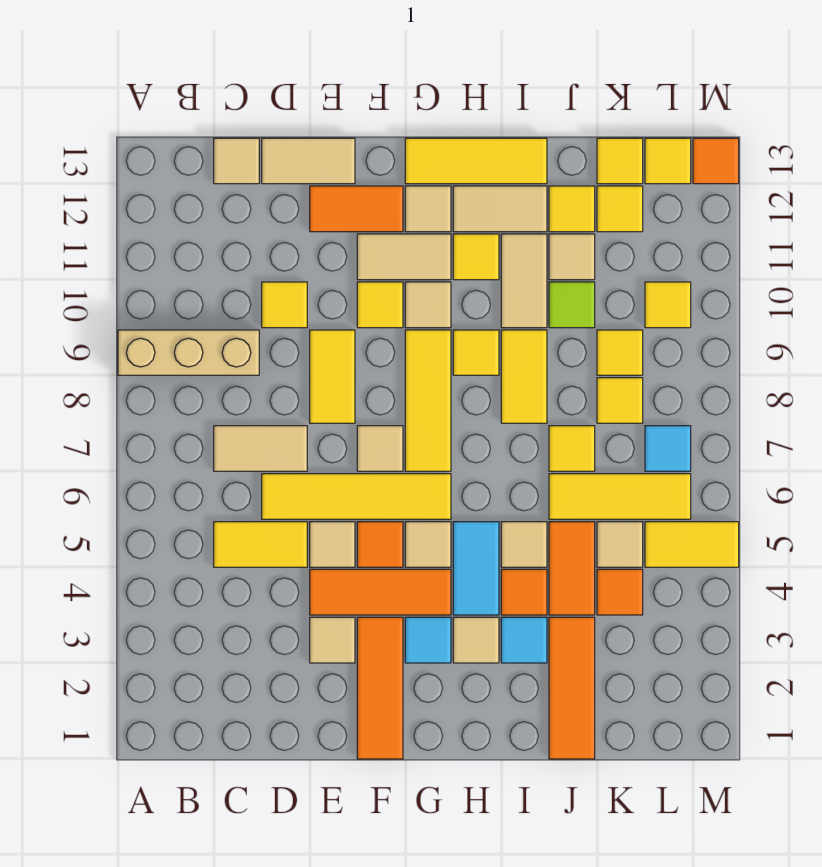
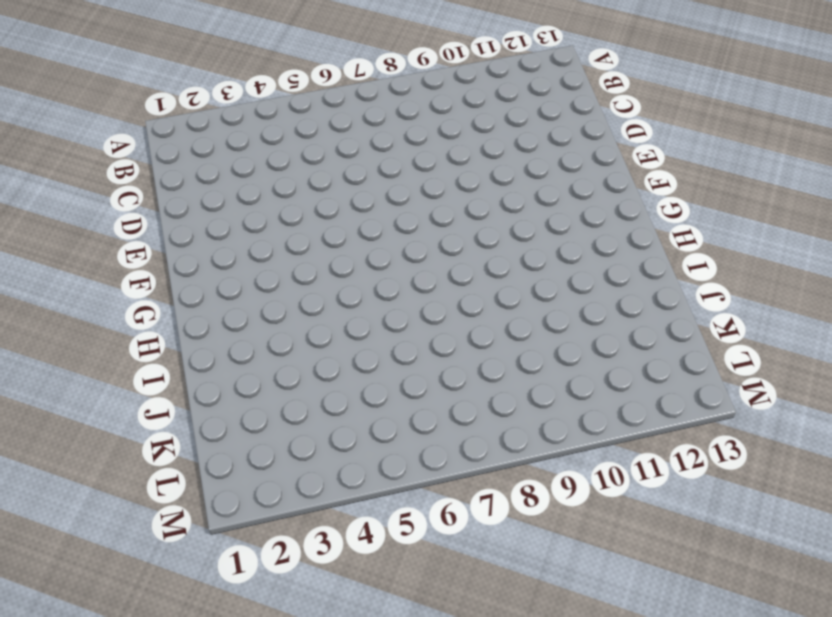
none -> tan 1x3 brick [118,330,259,375]
none -> yellow 1x2 tile [214,522,307,567]
none -> tan 1x2 tile [214,426,307,471]
none -> tan 1x1 tile [214,138,259,184]

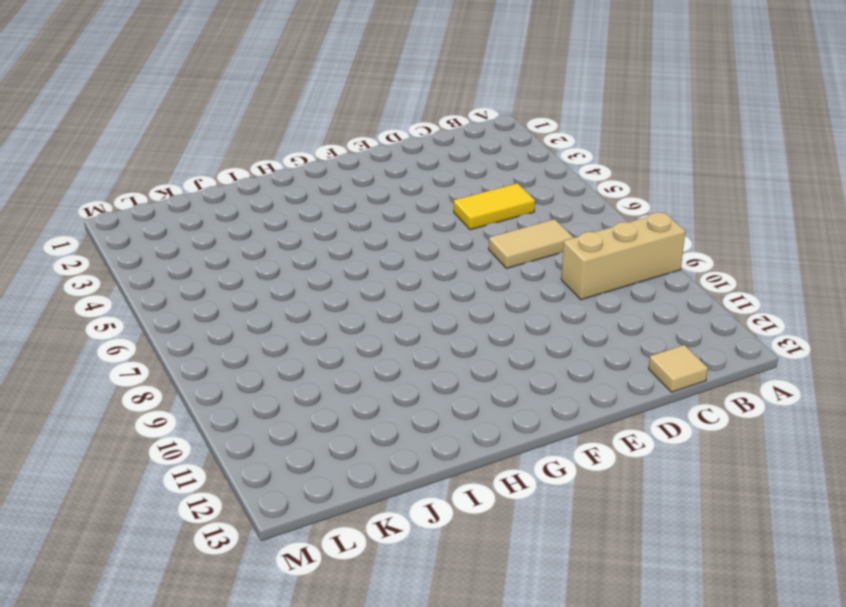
none -> yellow 1x4 tile [262,474,451,519]
none -> yellow 1x1 tile [262,282,307,328]
none -> tan 1x2 tile [262,138,355,184]
none -> tan 1x1 tile [310,617,355,663]

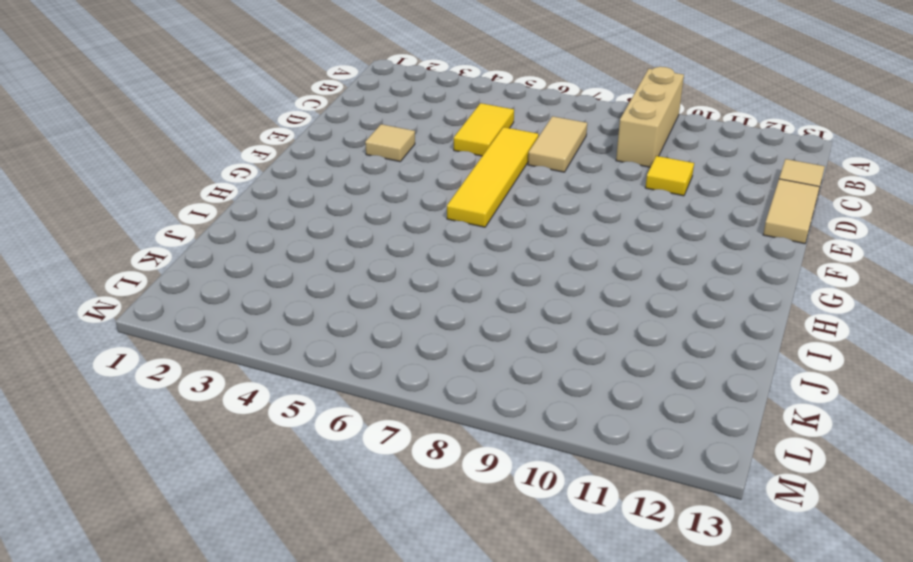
none -> orange 1x3 tile [310,569,451,615]
none -> tan 1x1 tile [310,522,355,567]
none -> yellow 1x2 tile [310,330,355,423]
none -> orange 1x2 tile [310,186,403,232]

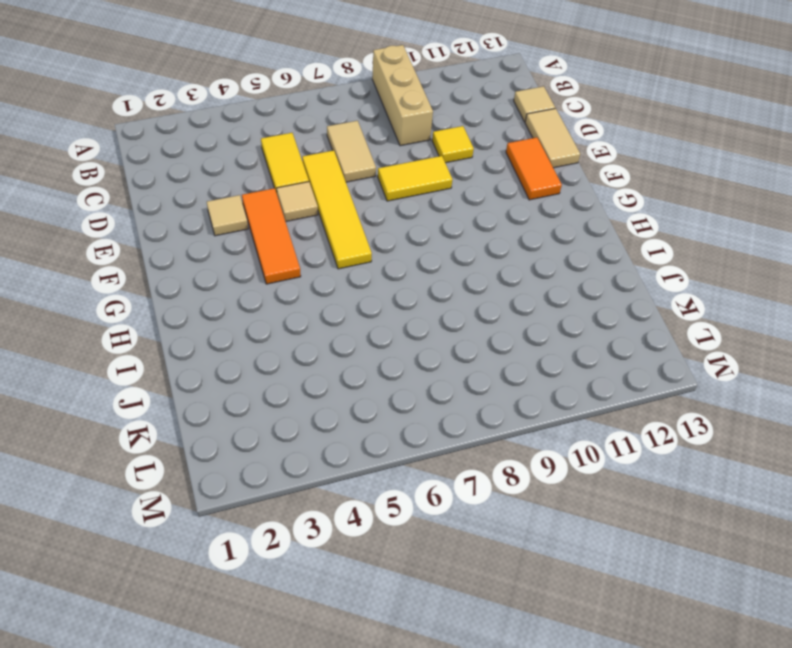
none -> orange 1x3 tile [357,617,403,759]
none -> orange 1x1 tile [357,522,403,567]
none -> tan 1x1 tile [357,426,403,471]
none -> yellow 1x1 tile [357,282,403,328]

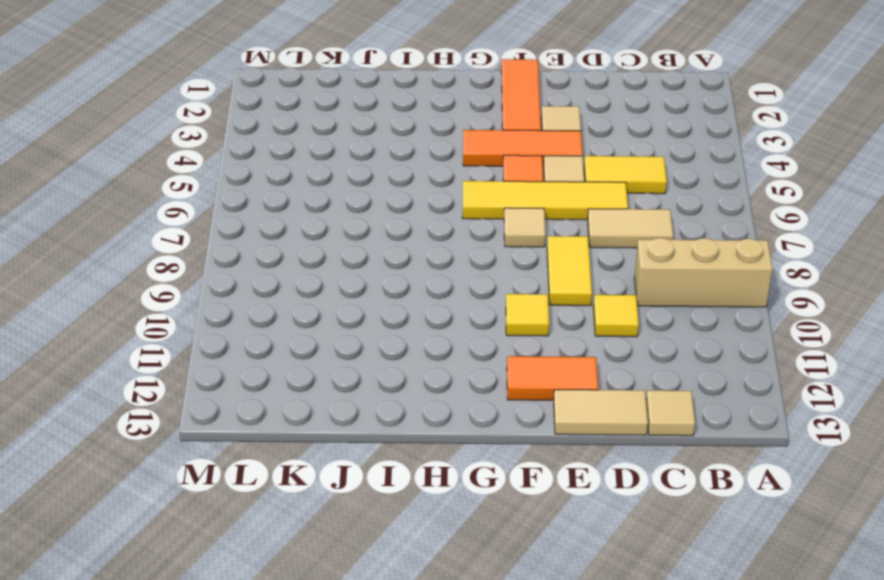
none -> tan 1x2 tile [357,234,451,280]
none -> cyan 1x1 tile [405,617,451,663]
none -> tan 1x1 tile [405,522,451,567]
none -> yellow 1x3 tile [405,330,451,471]

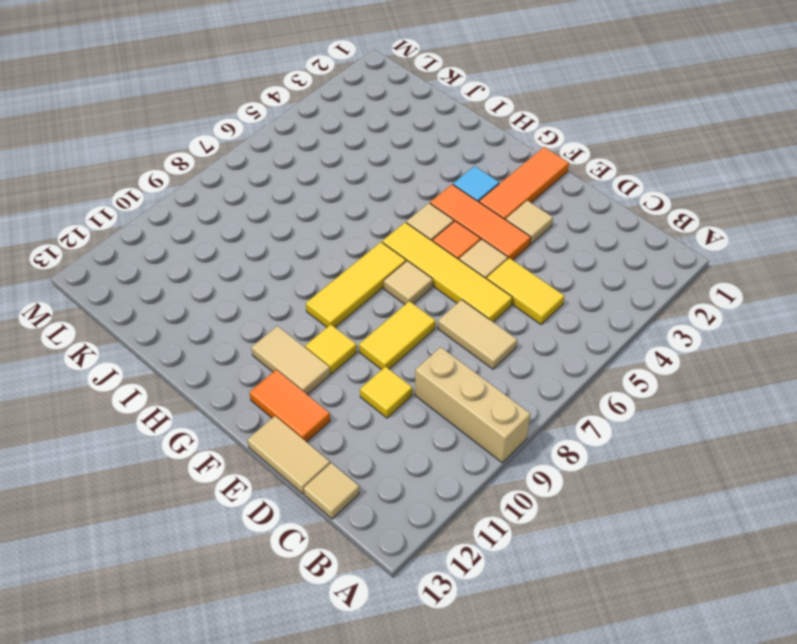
none -> tan 1x1 tile [405,282,451,328]
none -> tan 1x1 tile [405,186,451,232]
none -> yellow 1x3 tile [405,138,547,184]
none -> tan 1x1 tile [453,617,499,663]

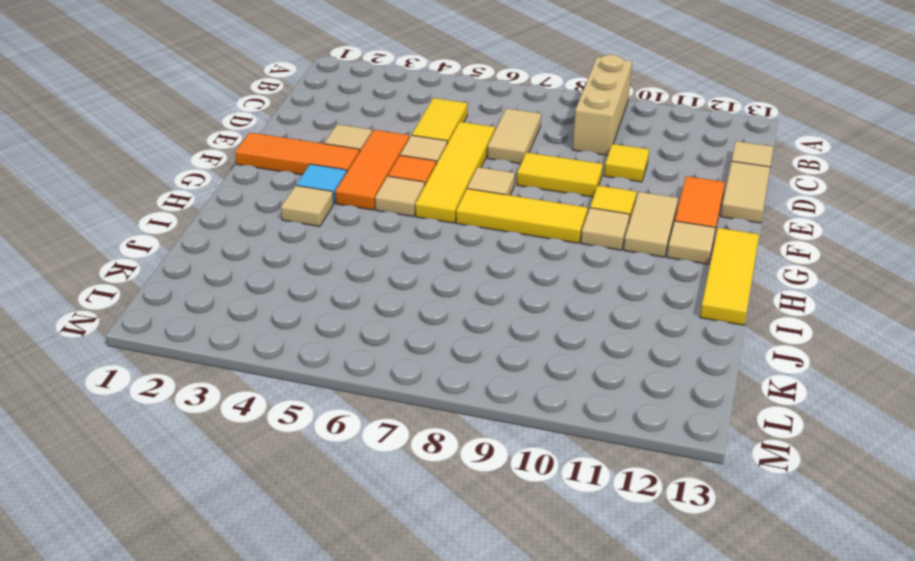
none -> cyan 1x2 tile [453,522,499,615]
none -> yellow 1x1 tile [453,330,499,375]
none -> yellow 1x1 tile [453,234,499,280]
none -> tan 1x2 tile [453,186,547,232]

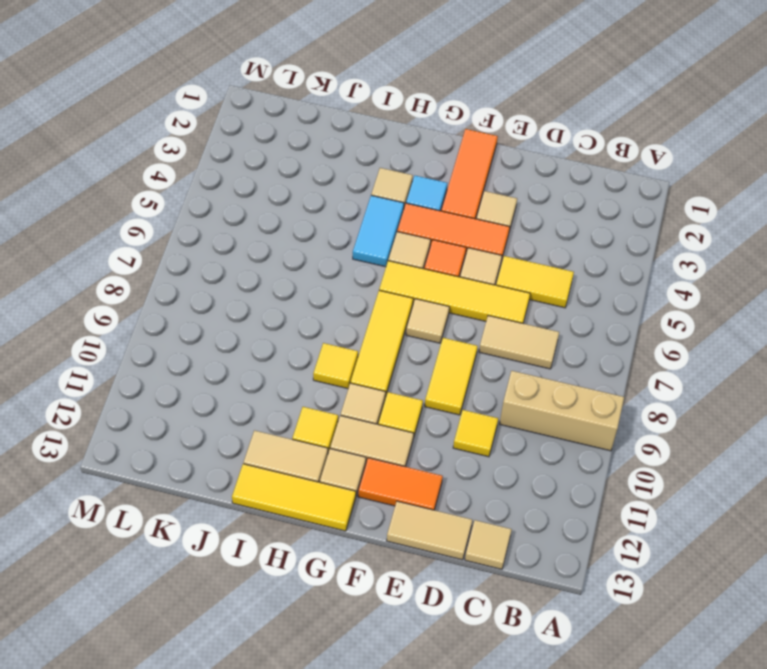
none -> cyan 1x1 tile [501,617,547,663]
none -> orange 1x1 tile [501,569,547,615]
none -> tan 1x1 tile [501,522,547,567]
none -> yellow 1x2 tile [501,330,547,423]

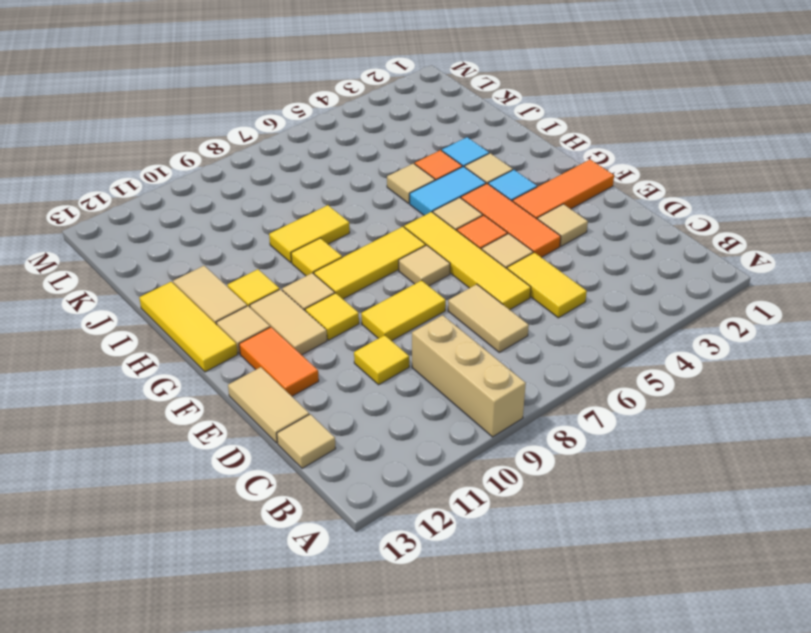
none -> tan 1x2 tile [501,234,547,328]
none -> orange 1x3 tile [549,617,595,759]
none -> orange 1x2 tile [549,522,595,615]
none -> yellow 1x3 tile [549,474,691,519]

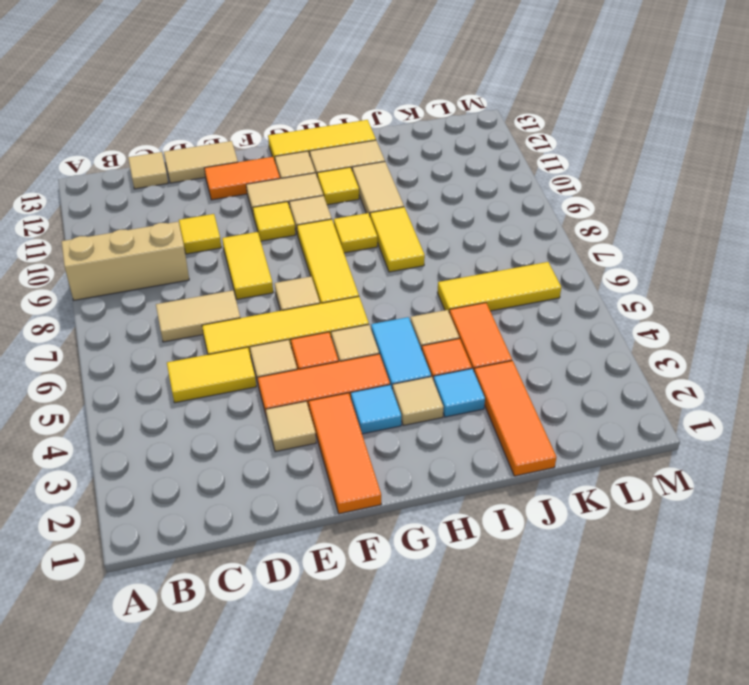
none -> yellow 1x1 tile [549,426,595,471]
none -> lime 1x1 tile [549,282,595,328]
none -> tan 1x1 tile [549,234,595,280]
none -> yellow 1x1 tile [549,186,595,232]

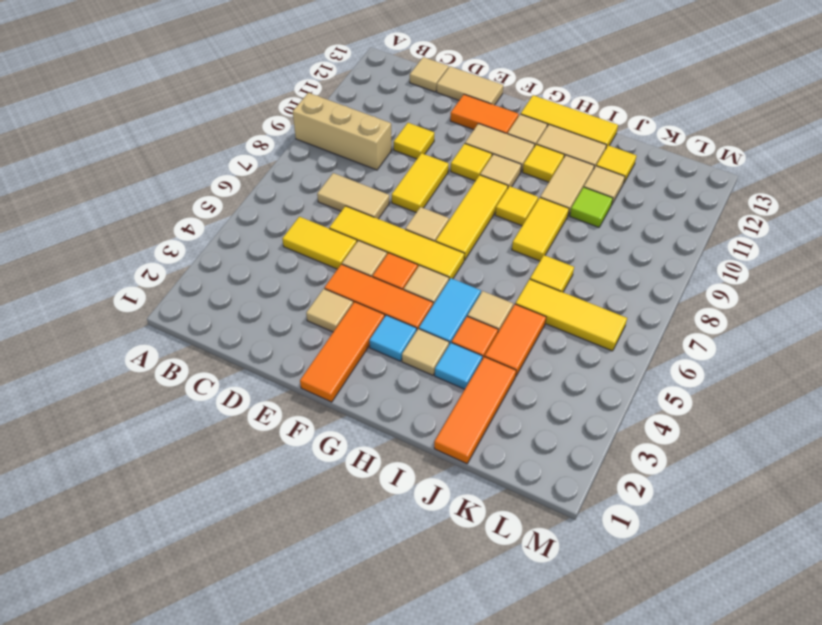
none -> orange 1x1 tile [597,569,643,615]
none -> tan 1x1 tile [597,522,643,567]
none -> yellow 1x1 tile [597,378,643,423]
none -> yellow 1x1 tile [597,330,643,375]

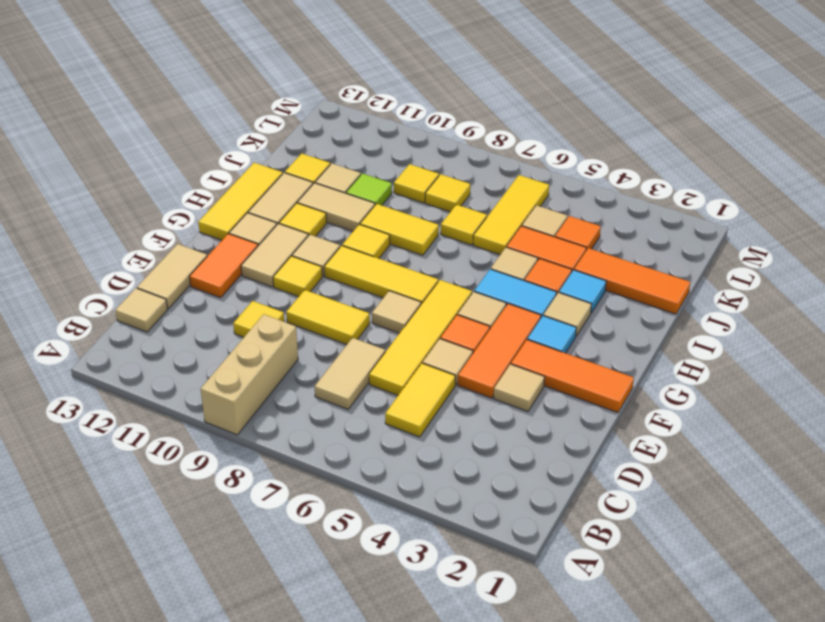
none -> yellow 1x1 tile [597,186,643,232]
none -> yellow 1x1 tile [597,138,643,184]
none -> yellow 1x2 tile [645,522,739,567]
none -> cyan 1x1 tile [645,426,691,471]

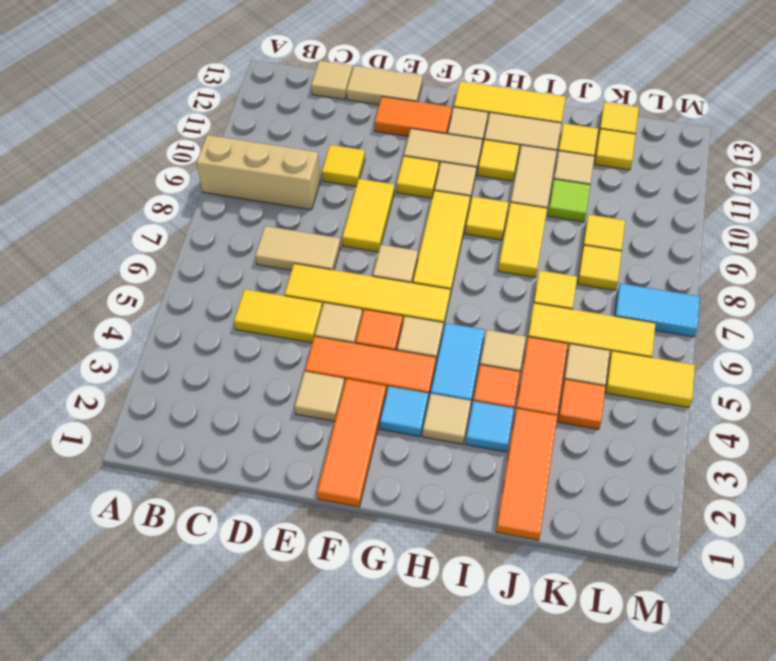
cyan 1x2 tile [615,283,700,337] -> cyan 1x1 tile [645,426,691,471]
none -> yellow 1x1 tile [645,282,691,328]
none -> yellow 1x1 tile [645,138,691,184]
none -> orange 1x1 tile [693,138,739,184]

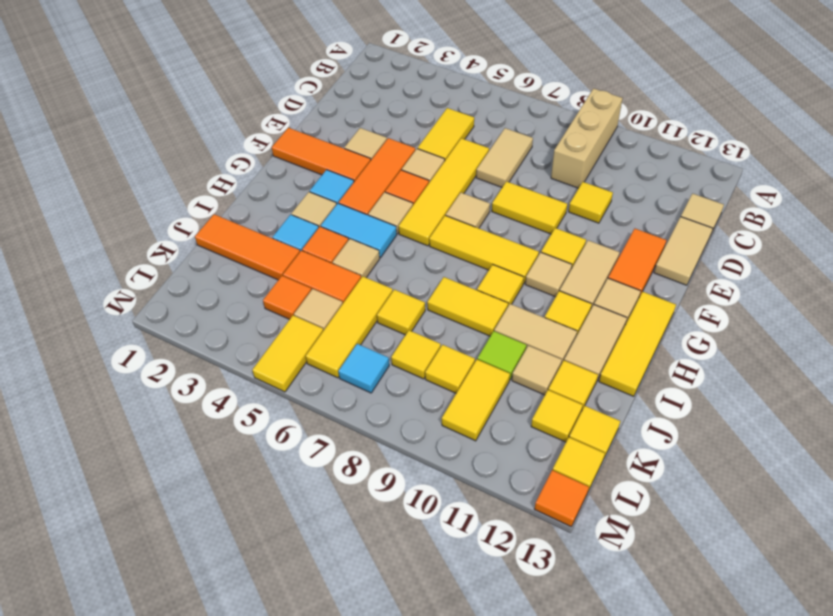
yellow 1x2 tile [442,360,510,441] -> yellow 1x1 tile [645,282,691,328]

